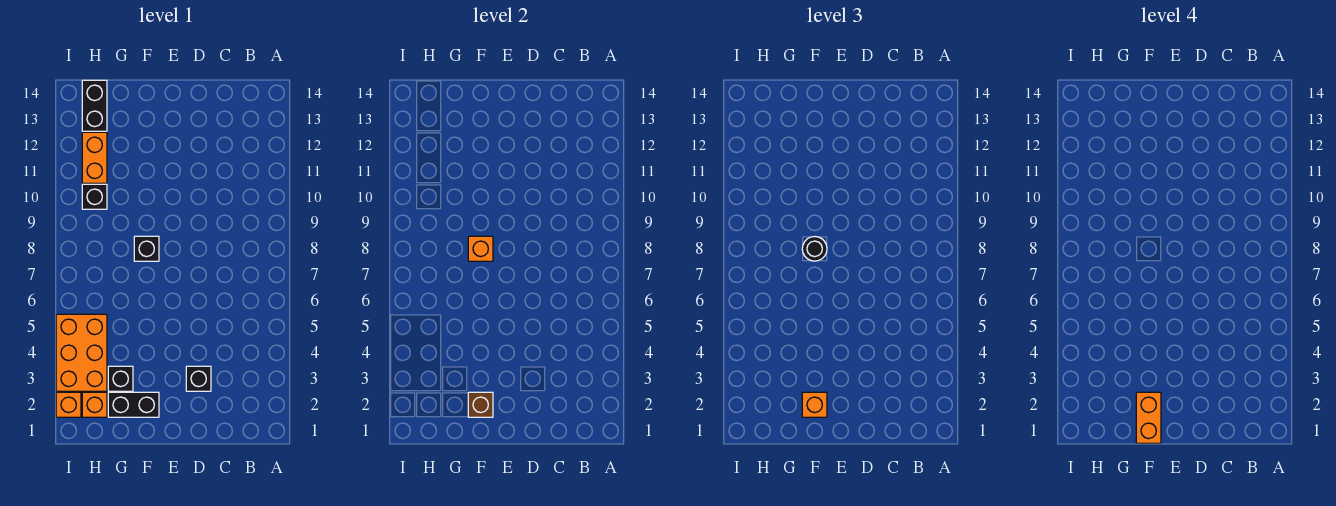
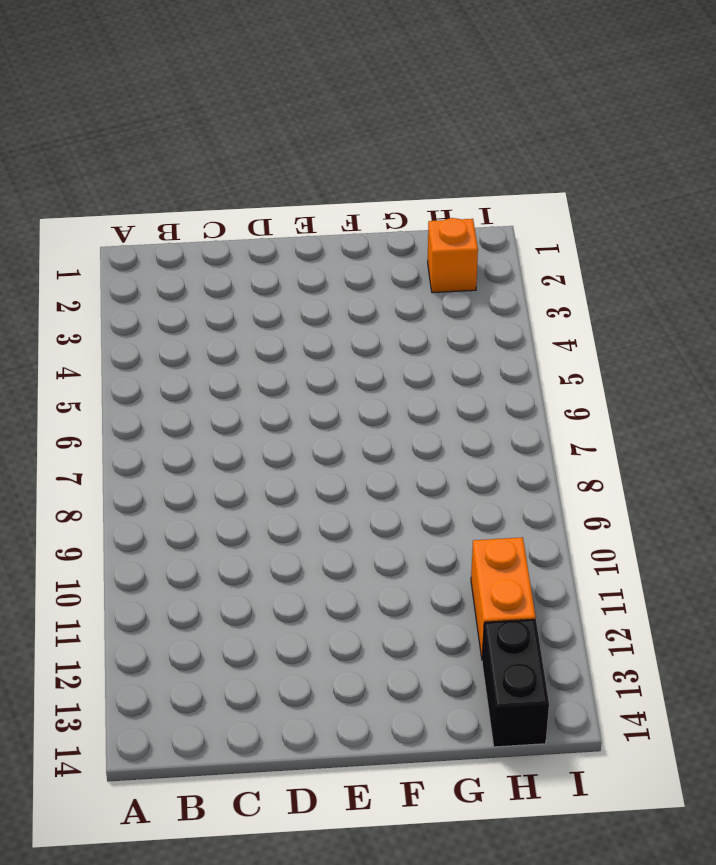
none -> black 1x1 brick [186,366,211,391]
none -> black 1x2 brick [108,392,159,417]
none -> black 1x1 brick [134,236,159,261]

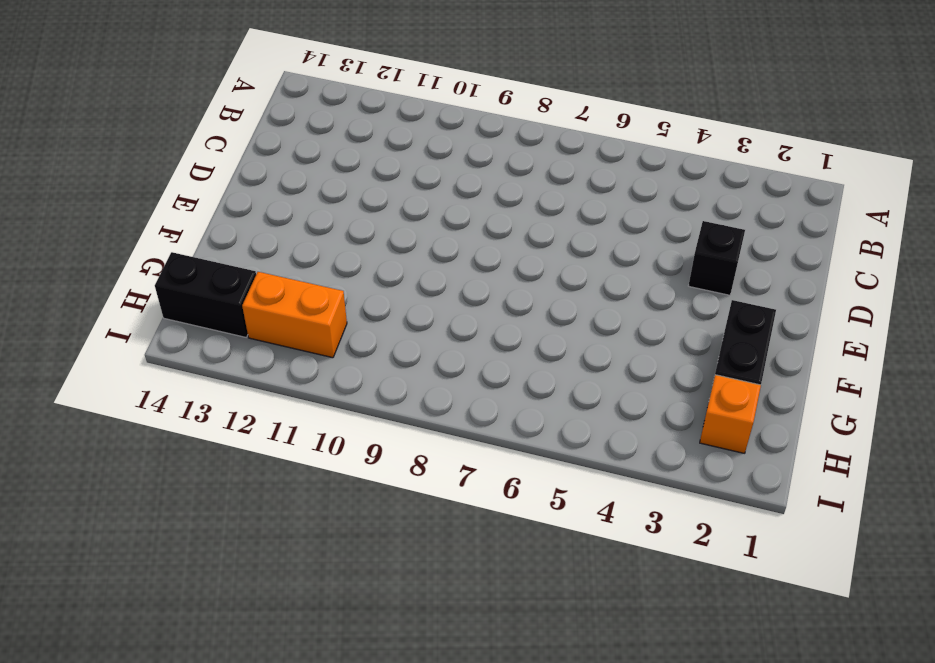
none -> black 1x1 brick [134,236,159,261]
none -> black 1x1 brick [108,366,133,391]
none -> orange 2x3 brick [56,314,107,391]

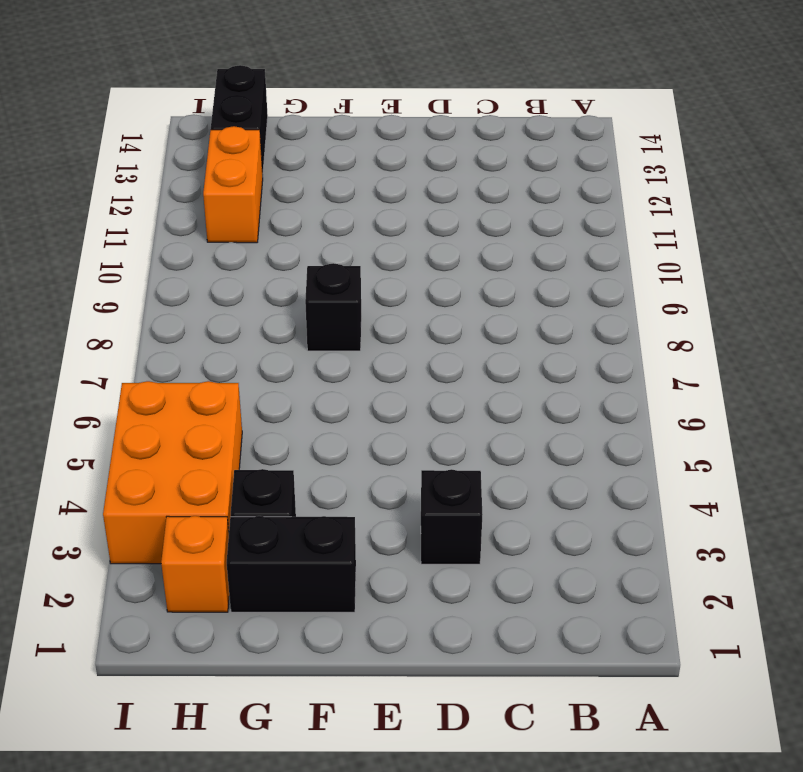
none -> black 1x1 brick [82,184,107,209]
none -> orange 1x1 brick [56,392,81,417]
none -> brown 1x1 brick [468,392,493,417]

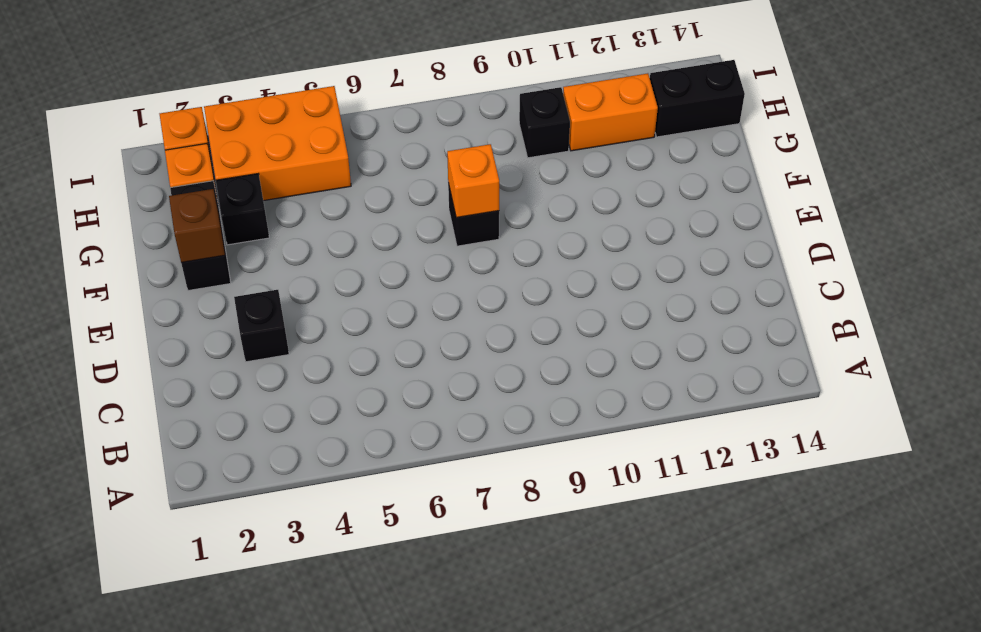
none -> orange 1x1 brick [802,392,827,417]
none -> black 1x1 round brick [802,237,827,261]
none -> orange 1x2 brick [1136,392,1161,443]

